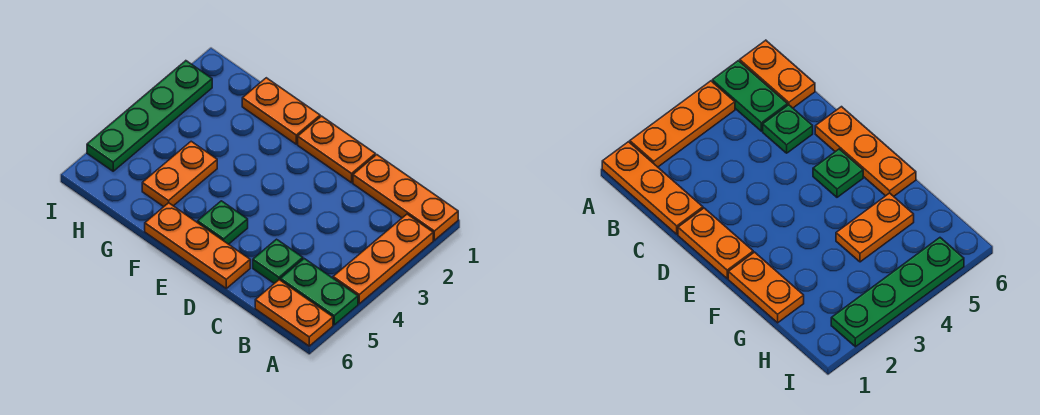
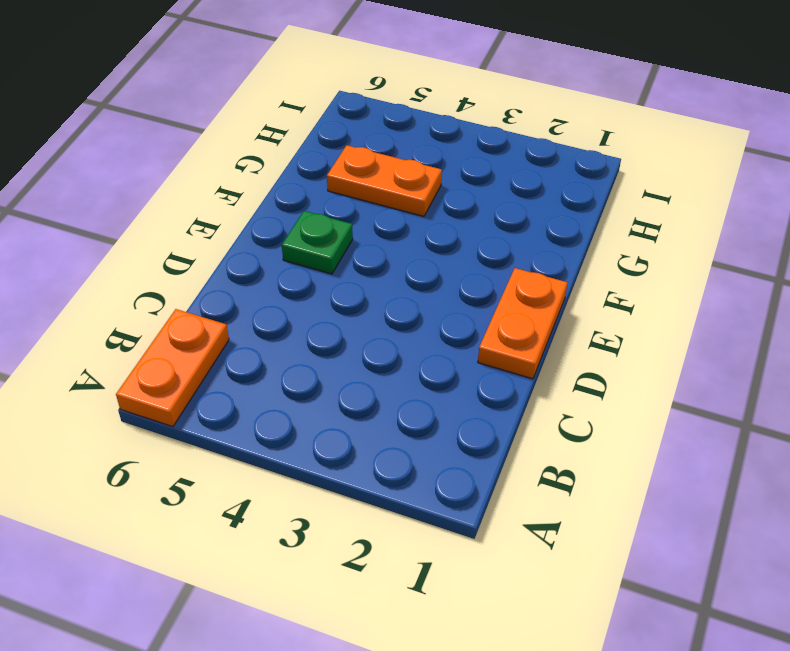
none -> orange 1x3 plate [353,155,458,240]
none -> orange 1x3 plate [333,214,433,304]

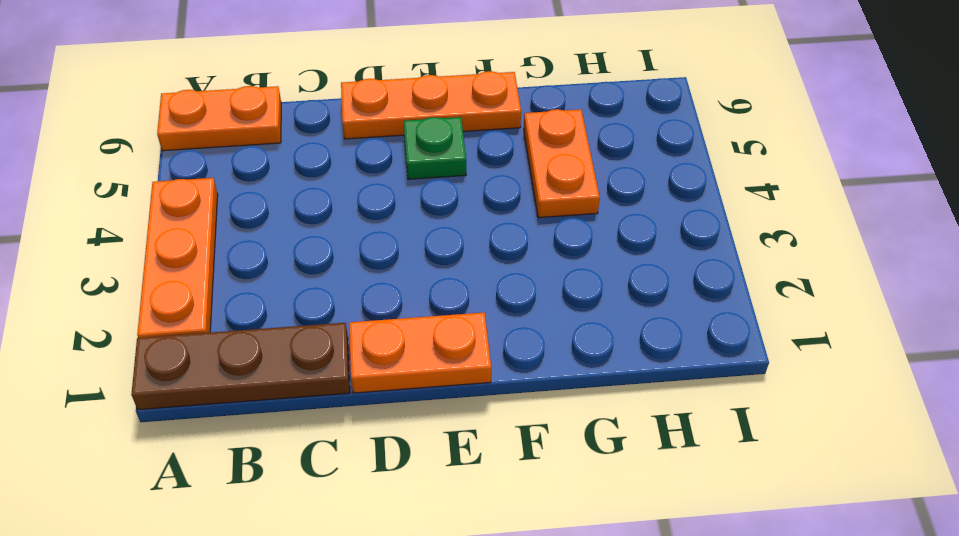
brown 1x3 plate [131,323,350,410] -> orange 1x3 plate [353,155,458,240]
none -> green 1x2 plate [280,259,358,325]
none -> green 1x1 plate [253,239,303,283]

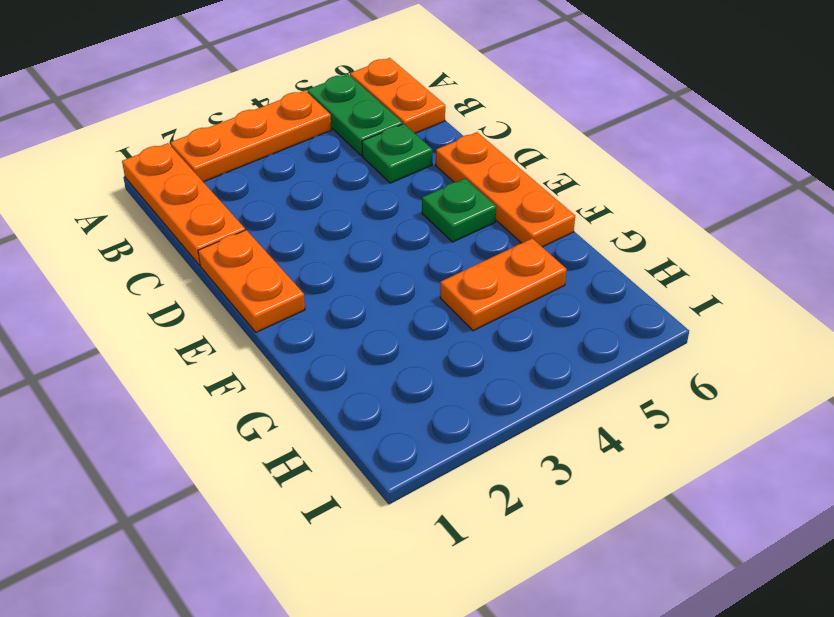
none -> orange 1x2 plate [242,78,320,144]
none -> green 1x4 plate [87,61,212,171]

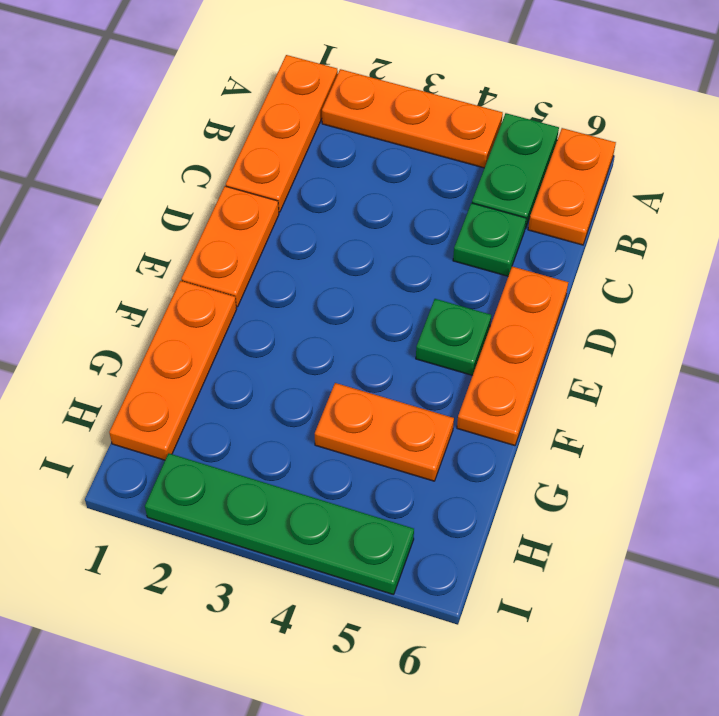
orange 1x3 plate [109,281,237,460] -> orange 1x2 plate [242,78,320,144]

